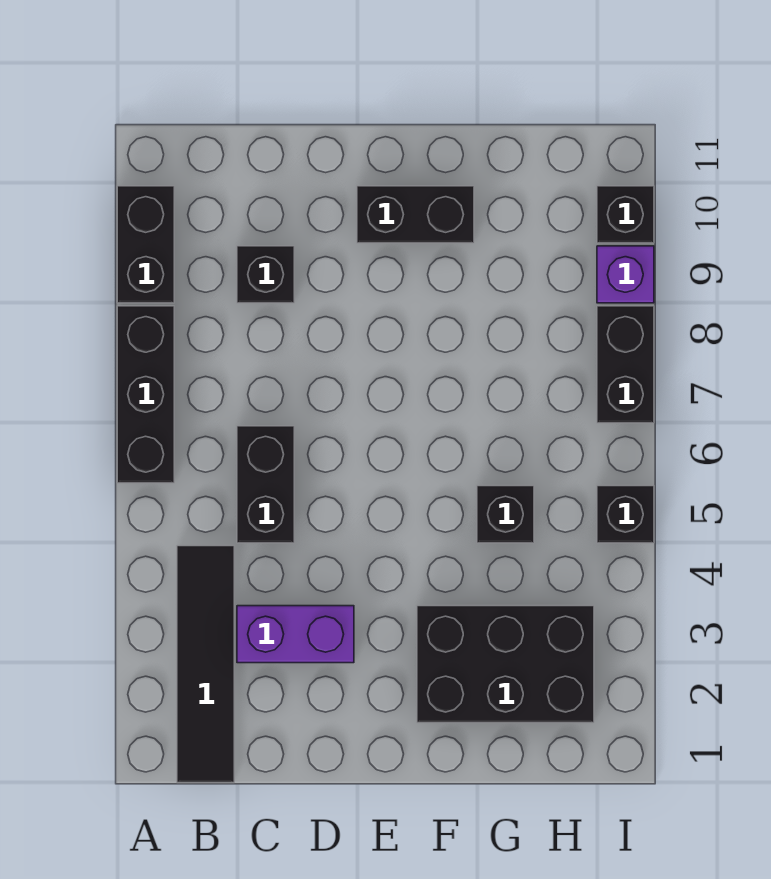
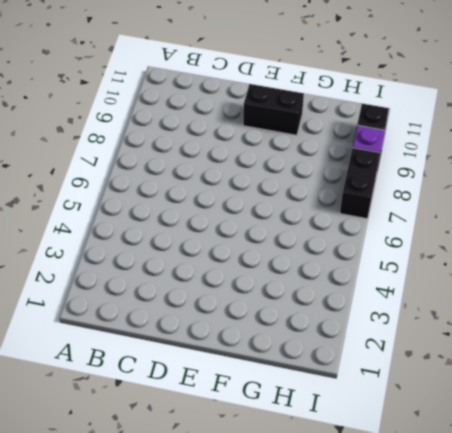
none -> black 1x3 brick [117,306,174,483]
none -> black 1x2 brick [117,186,174,303]
none -> black 1x4 tile [177,546,234,783]

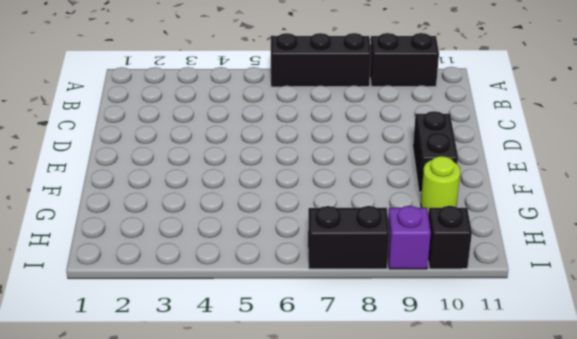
lime 1x1 round brick [421,156,460,214] -> none
none -> black 1x4 tile [177,546,234,783]
none -> purple 1x2 brick [237,606,354,663]
none -> black 1x2 brick [237,426,294,543]

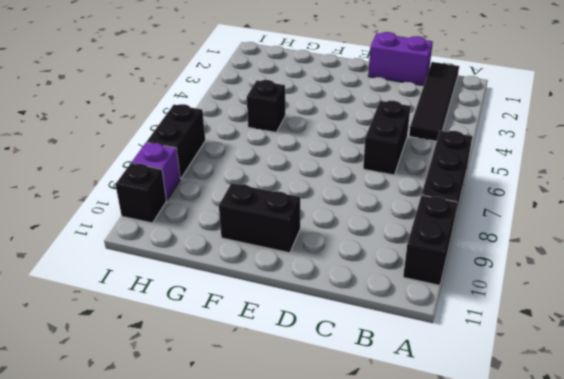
purple 1x2 brick [368,32,433,85] -> purple 1x2 brick moved to [237,606,354,663]
none -> black 1x1 brick [237,246,294,303]
none -> black 2x3 brick [417,606,594,723]
none -> black 1x1 brick [597,486,654,543]

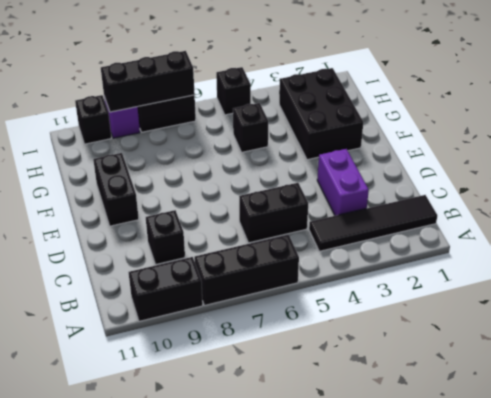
black 1x3 brick [101,51,195,112] -> none

